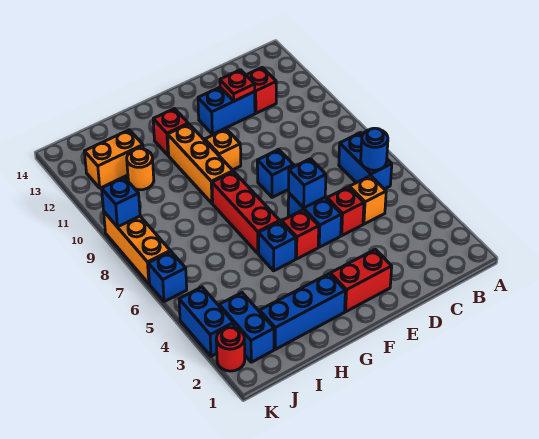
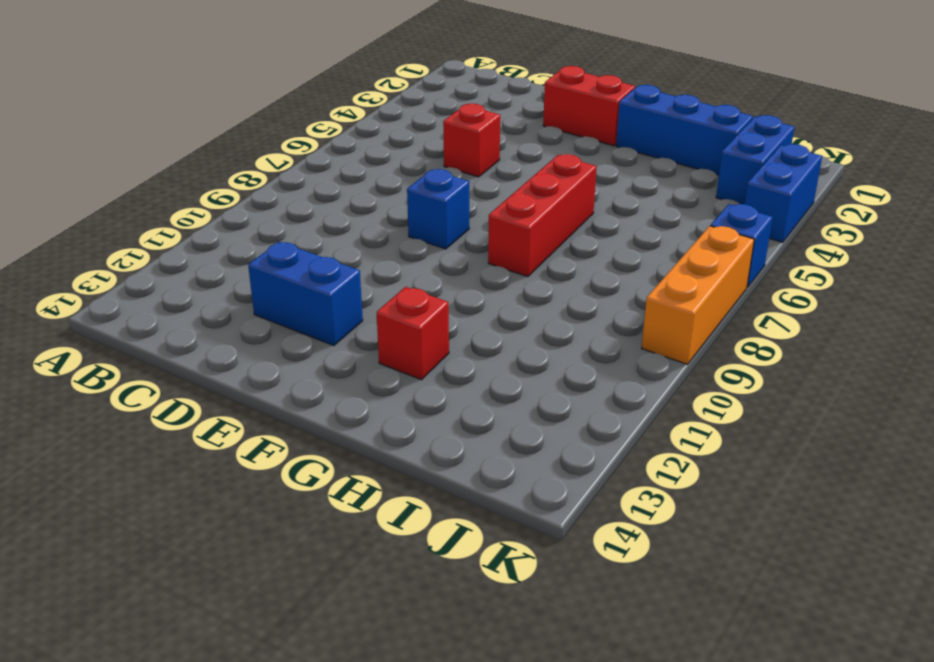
none -> blue 1x2 brick [339,133,392,189]
none -> orange 1x1 brick [349,176,386,224]
none -> red 1x1 brick [246,67,276,113]

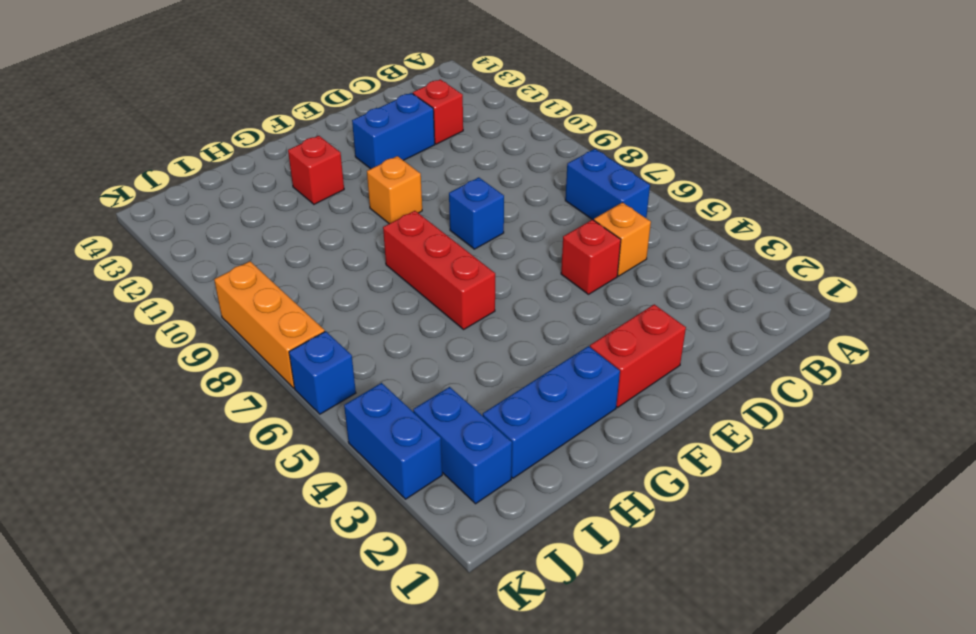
none -> blue 1x2 brick [288,193,341,247]
none -> red 1x1 brick [282,210,319,259]
none -> blue 1x1 brick [258,221,296,271]

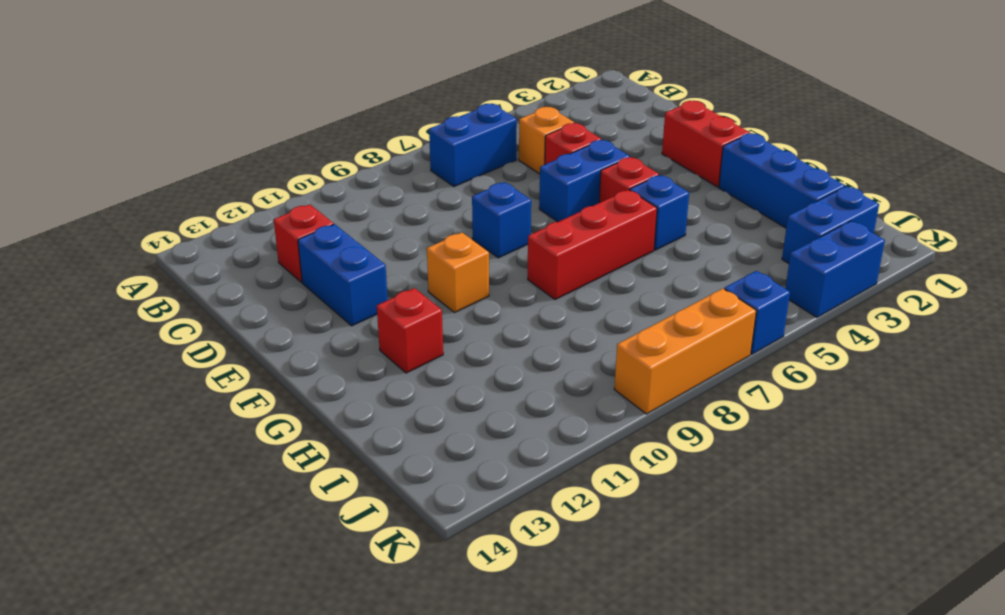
none -> orange 1x3 brick [168,124,233,203]
none -> orange 1x1 round brick [127,148,154,190]
none -> orange 1x2 brick [84,130,143,188]

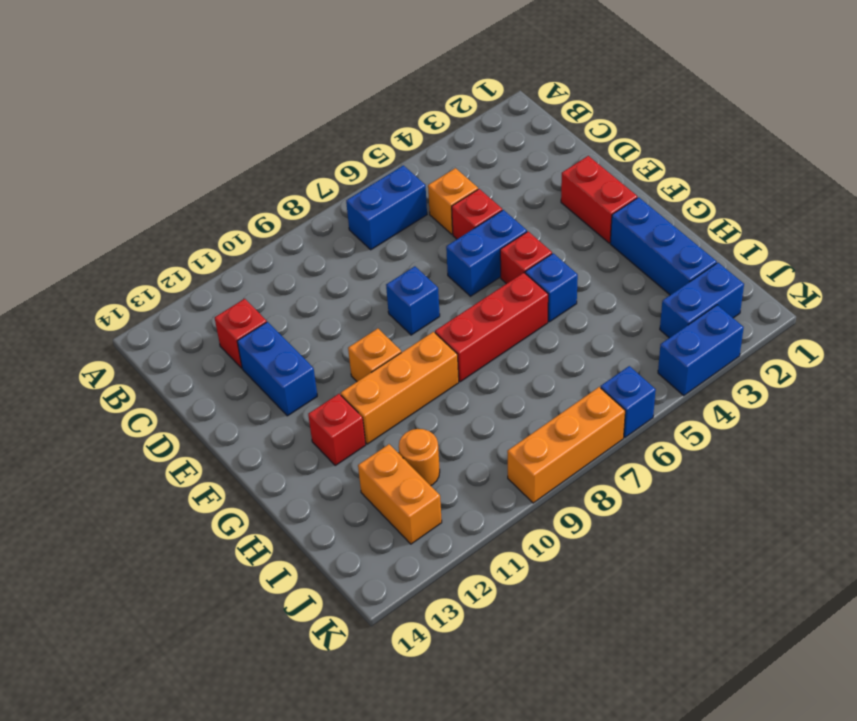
none -> red 1x1 round brick [216,328,245,371]
none -> blue 1x1 round brick [361,128,388,170]
none -> red 1x1 plate [220,70,255,101]

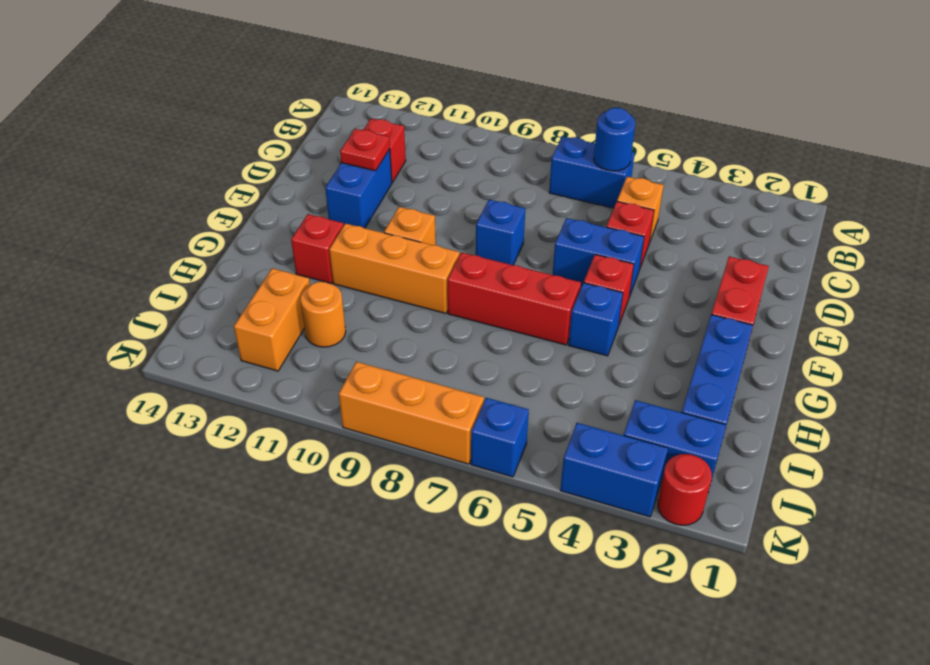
none -> blue 1x1 brick [289,159,326,208]
none -> blue 1x1 brick [102,177,140,227]

